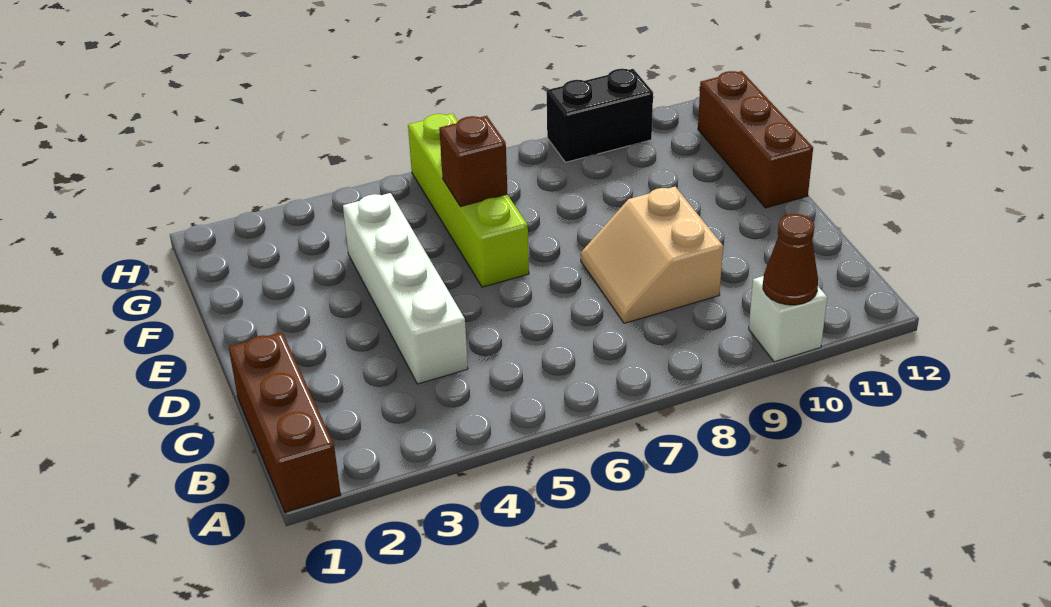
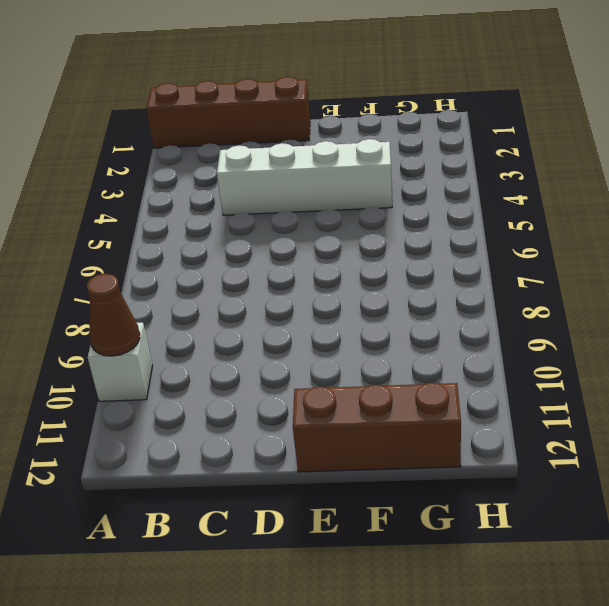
brown 1x4 brick [146,77,310,148] -> brown 1x3 brick [229,332,341,512]
none -> tan 2x2 slope [581,187,723,323]
none -> lime 1x4 brick [408,114,529,287]

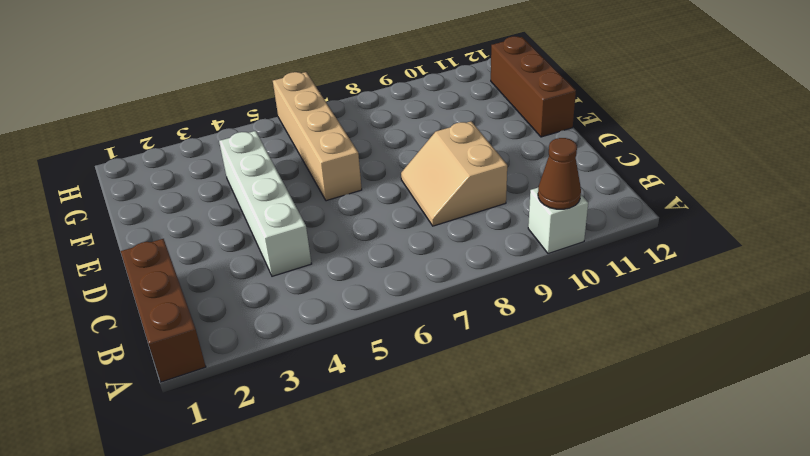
tan 1x4 brick [273,72,362,201] -> lime 1x4 brick [408,114,529,287]
none -> black 1x2 brick [547,69,653,162]
none -> brown 1x1 brick [439,116,507,207]

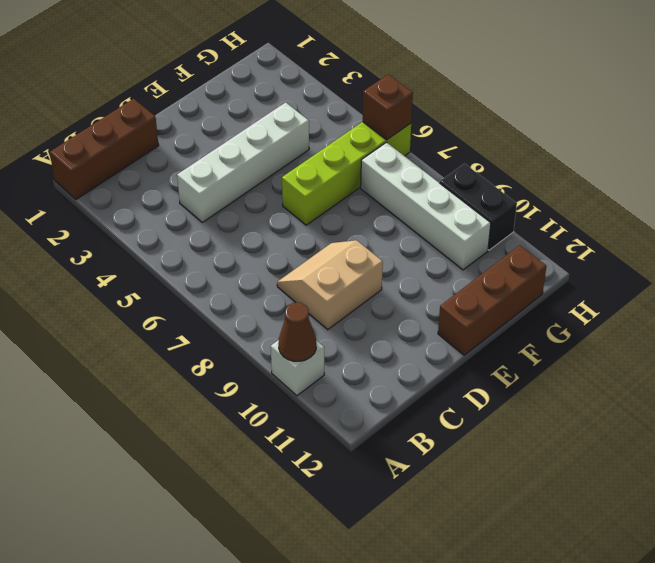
white 1x4 brick [361,142,491,270] -> none
brown 1x1 brick [363,74,413,140] -> brown 1x1 brick moved to [439,116,507,207]

